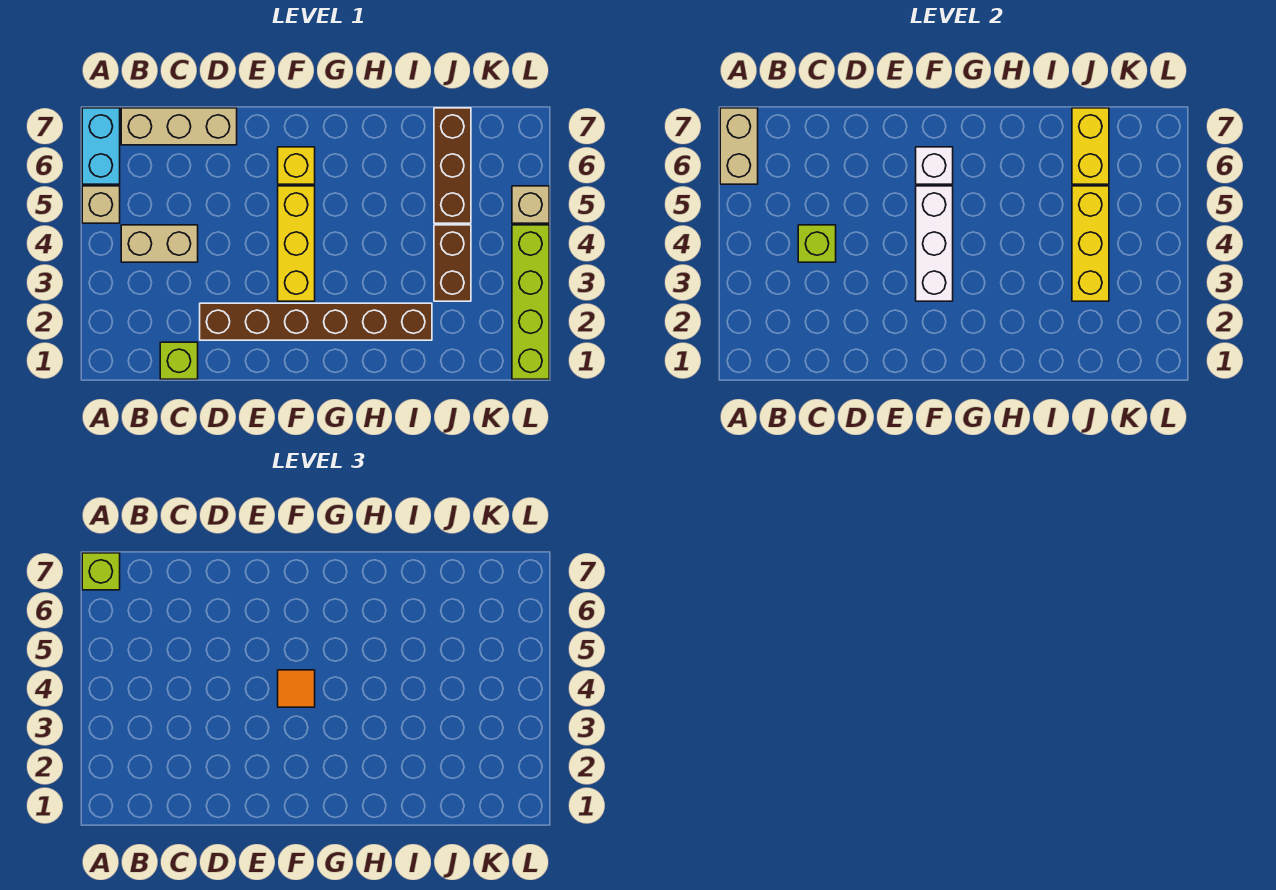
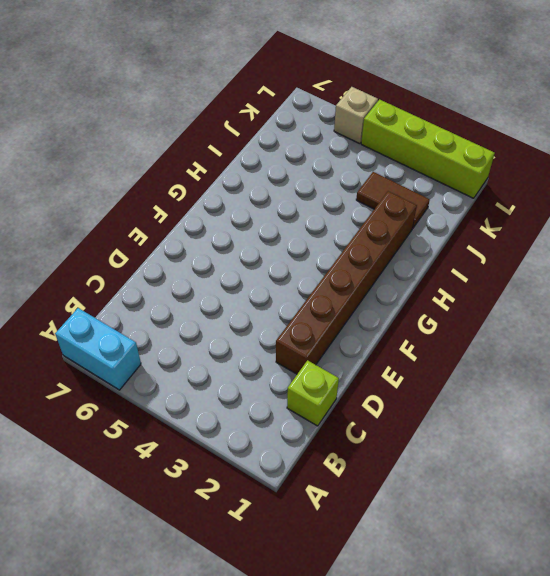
brown 1x2 tile [356,172,430,228] -> brown 1x2 brick [434,225,471,301]
none -> tan 1x1 brick [82,186,120,223]
none -> tan 1x2 brick [121,225,198,262]
none -> tan 1x3 brick [121,108,237,145]

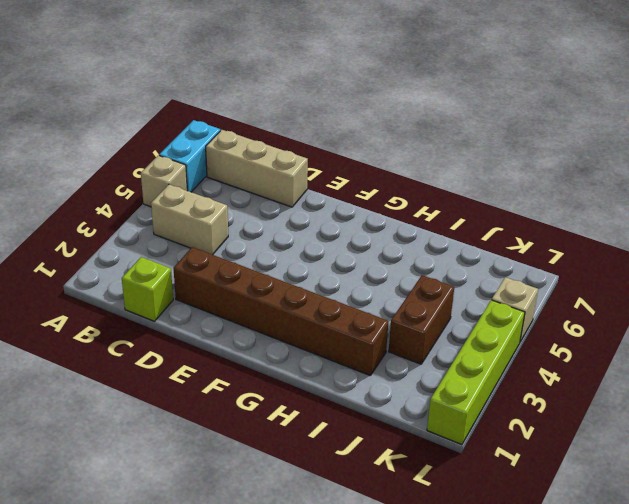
none -> yellow 1x3 brick [278,186,315,301]
none -> yellow 1x1 brick [278,147,315,184]
none -> brown 1x3 brick [434,108,471,223]

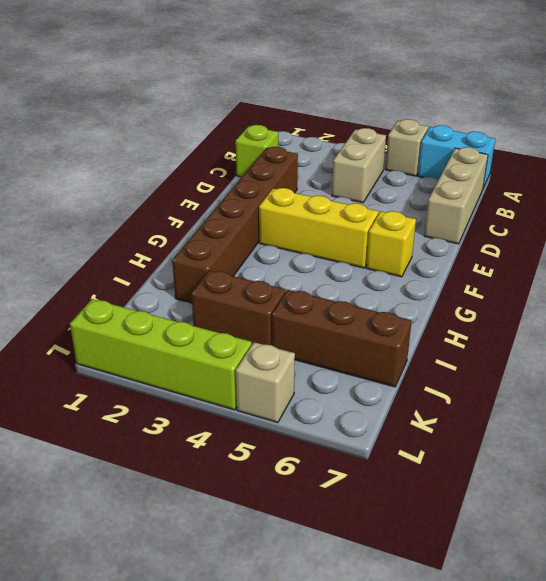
none -> tan 1x2 brick [720,108,758,184]
none -> lime 1x1 brick [798,225,836,262]
none -> white 1x3 brick [916,186,953,301]

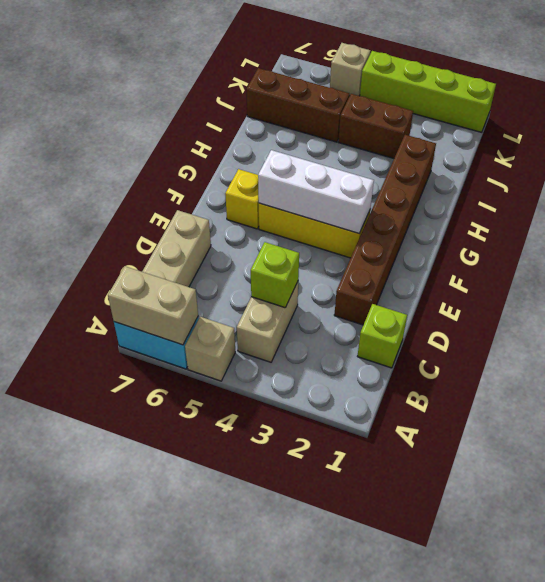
none -> white 1x1 brick [916,147,953,184]
none -> yellow 1x3 brick [1072,186,1109,301]
none -> yellow 1x2 brick [1072,108,1109,184]

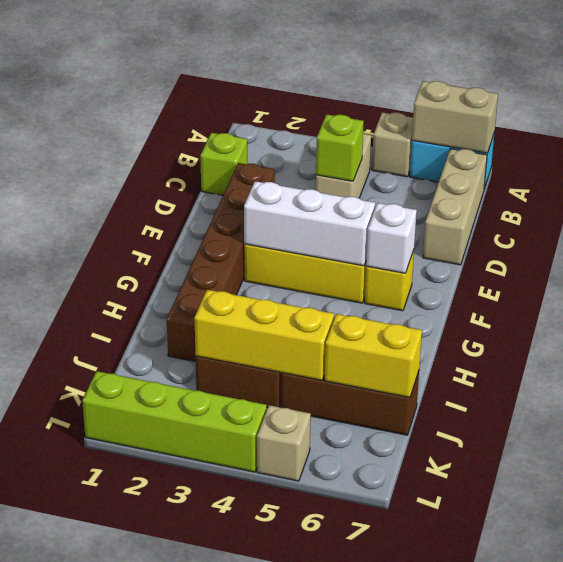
none -> lime 1x1 brick [82,553,120,590]
none -> orange 1x1 tile [278,670,315,707]

